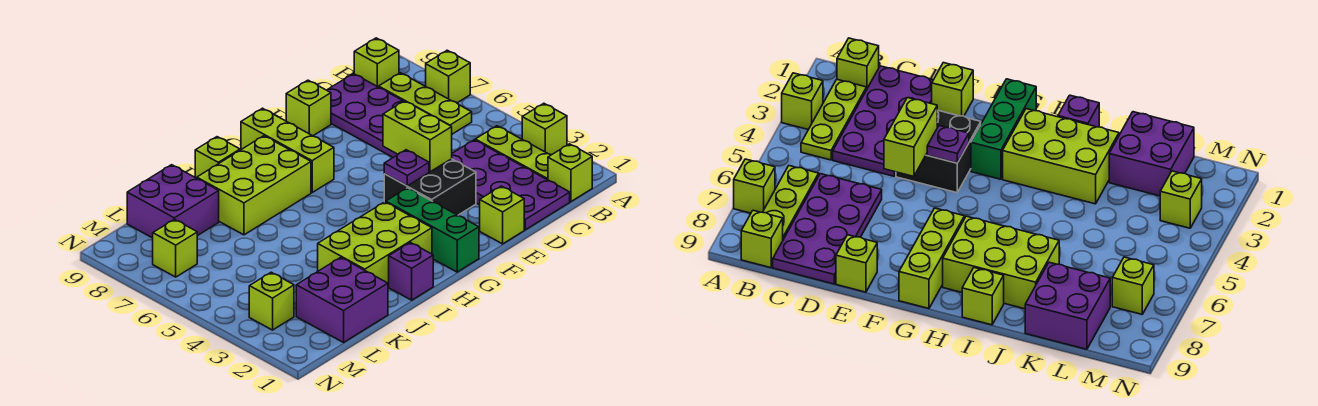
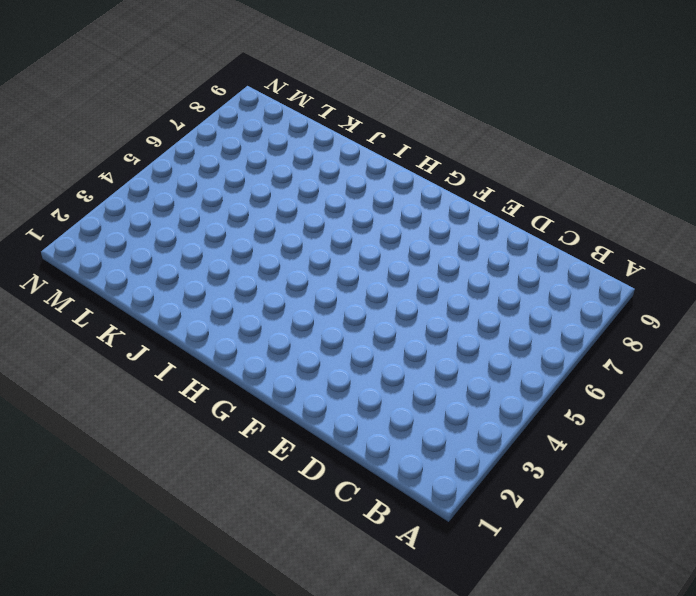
none -> lime 1x1 brick [522,103,567,155]
none -> lime 1x1 brick [426,50,470,103]
none -> lime 1x1 brick [548,144,592,202]

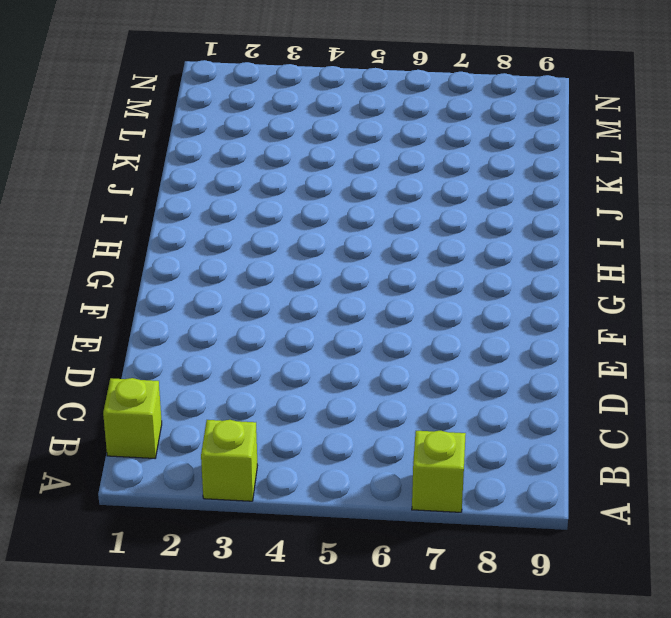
none -> lime 1x3 plate [475,126,551,180]
none -> lime 1x3 plate [379,73,472,134]
none -> lime 1x1 brick [354,38,399,87]

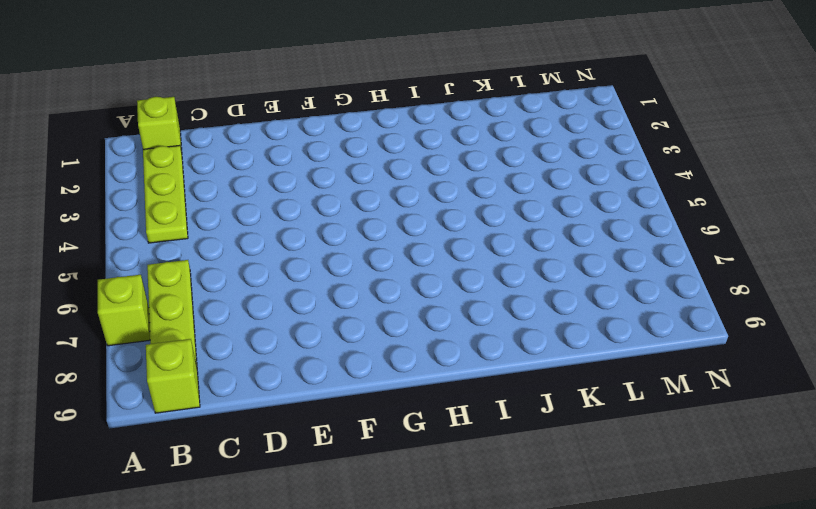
none -> lime 1x1 brick [522,103,567,155]
none -> purple 2x4 plate [452,140,570,230]
none -> purple 2x4 plate [327,74,403,157]

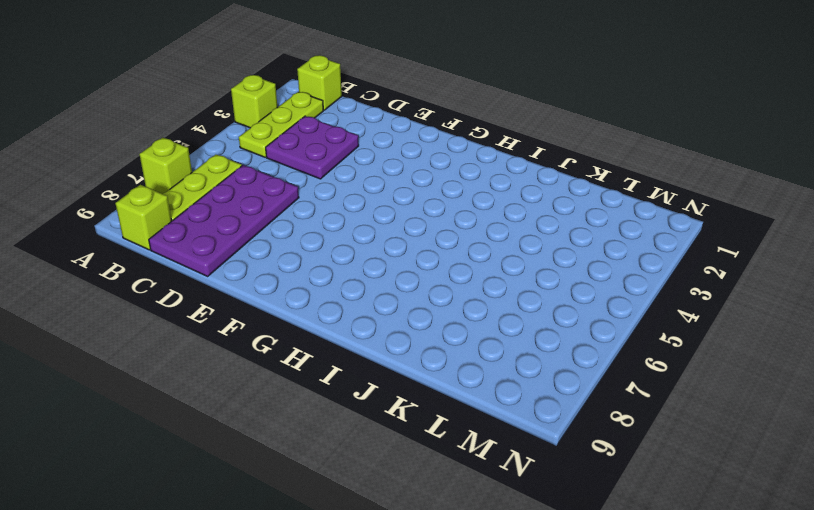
purple 2x2 plate [266,116,359,179] -> purple 2x4 plate [452,140,570,230]
none -> lime 1x1 brick [480,186,524,244]
none -> black 2x2 brick [384,159,476,215]
none -> lime 1x1 brick [286,80,331,136]

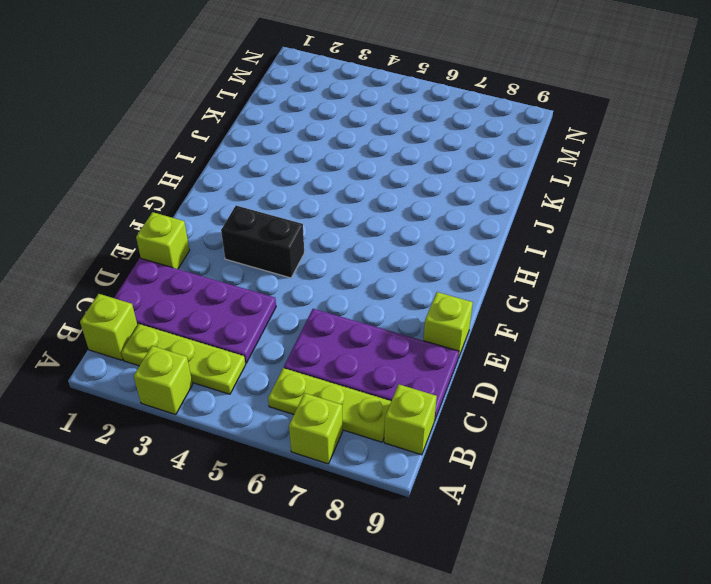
black 1x2 brick [221,206,304,278] -> black 2x2 brick [384,159,476,215]
none -> green 1x3 brick [386,188,479,272]
none -> lime 1x3 brick [241,108,334,192]
none -> lime 2x3 brick [318,202,432,287]

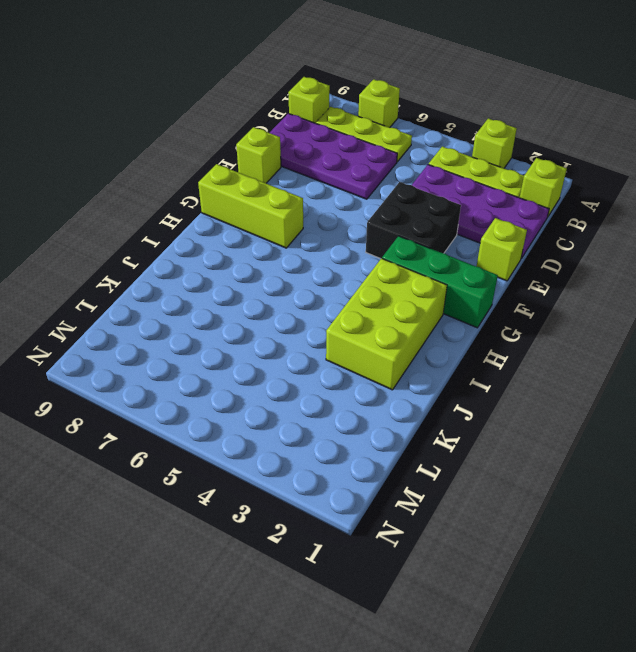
none -> lime 2x3 brick [197,136,311,235]
none -> purple 1x1 brick [389,243,433,300]
none -> lime 1x1 brick [195,137,240,178]

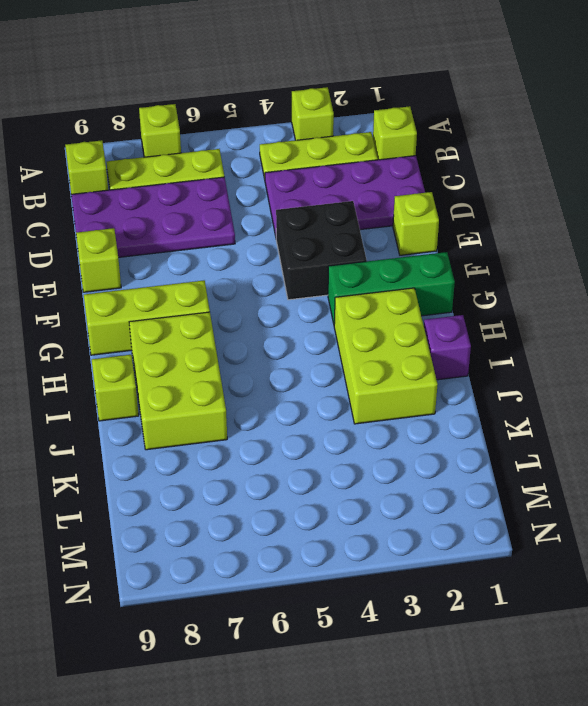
none -> purple 2x2 brick [296,257,388,342]
none -> purple 2x2 brick [127,165,219,238]
none -> lime 1x1 brick [249,272,294,330]

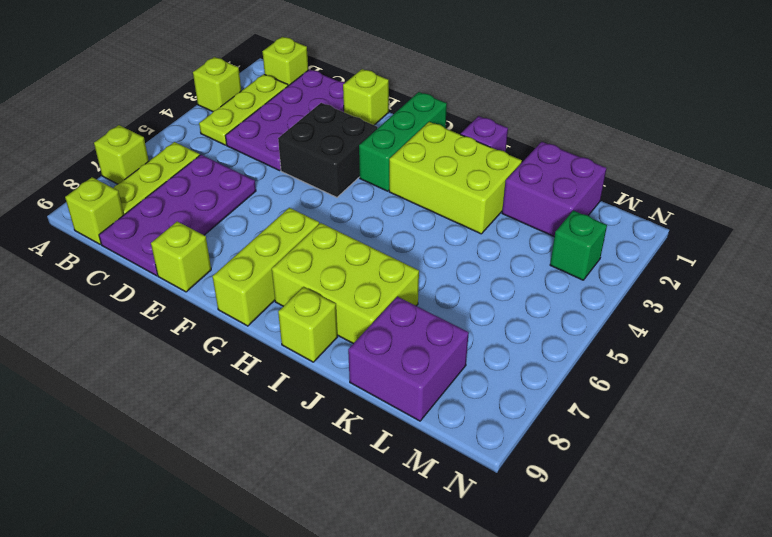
green 1x1 brick [550,211,607,280] -> lime 1x1 brick [249,272,294,330]
none -> lime 1x1 brick [153,219,197,277]
none -> lime 1x2 brick [383,101,452,172]
none -> purple 1x1 plate [384,150,429,186]

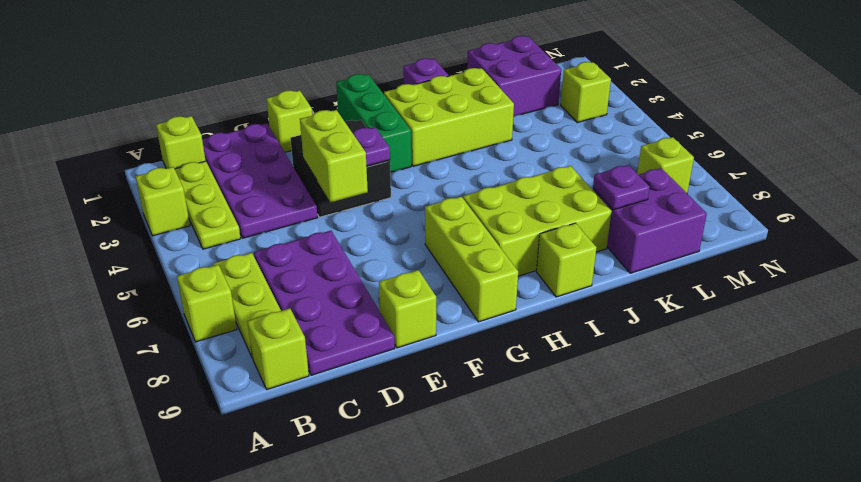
purple 1x1 plate [593,165,650,210] -> none

